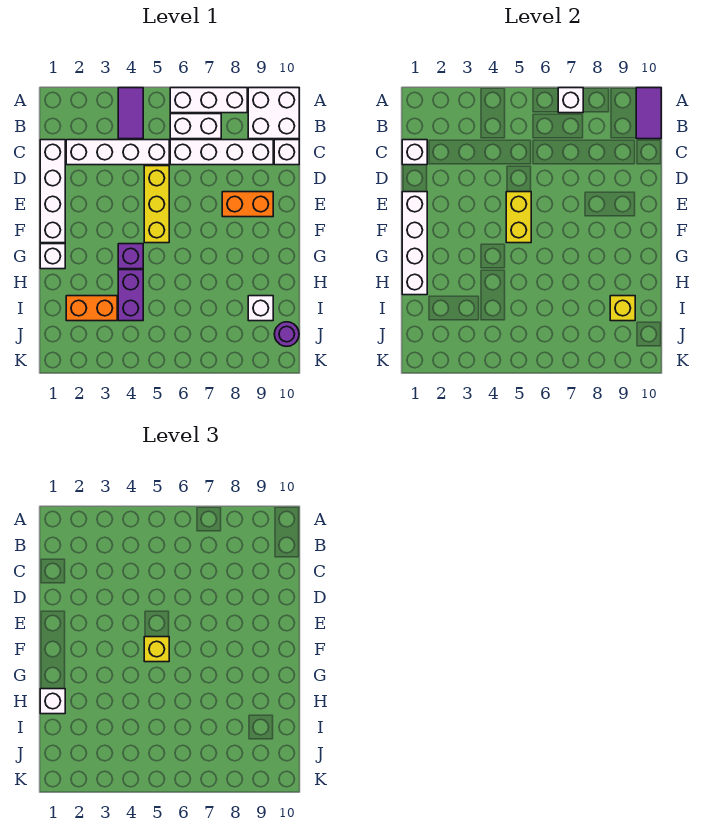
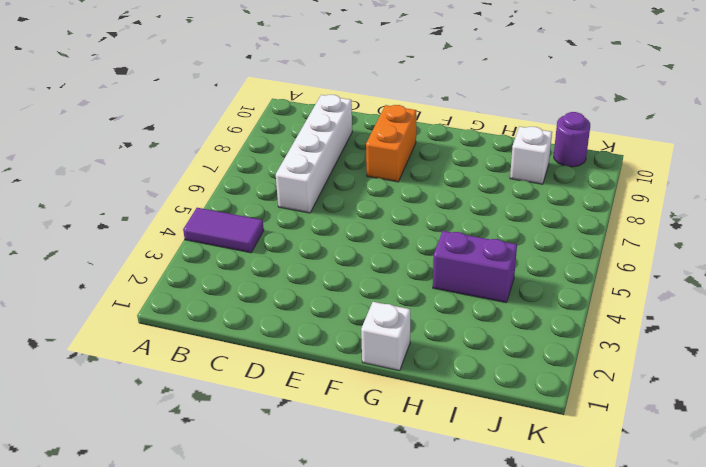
none -> white 1x3 brick [170,88,247,113]
none -> white 2x2 brick [248,88,299,139]
none -> white 1x2 brick [170,114,221,139]

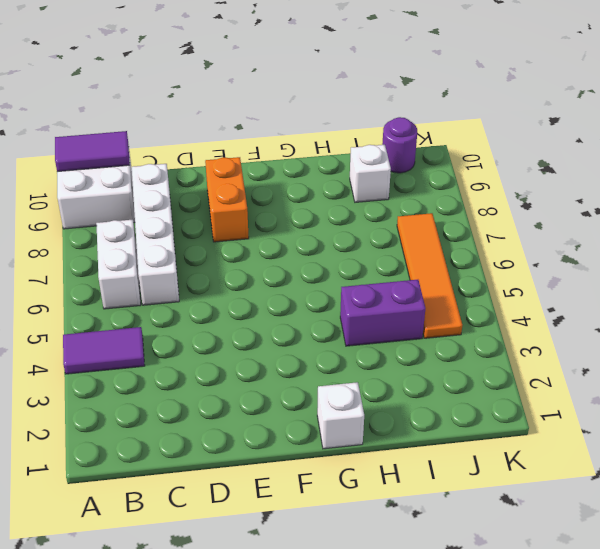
orange 1x4 tile [397,213,462,338] -> none
none -> white 1x3 brick [170,88,247,113]
none -> white 1x4 brick [40,140,65,243]
none -> white 1x4 brick [66,140,169,165]

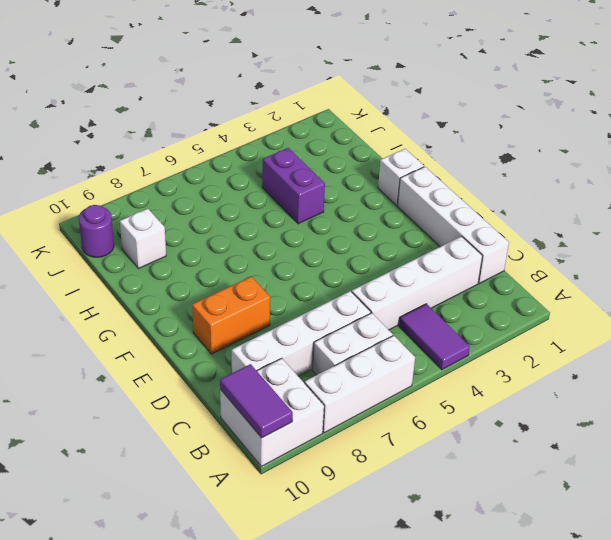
none -> white 1x1 brick [274,140,299,165]
none -> yellow 1x3 brick [144,166,169,243]
none -> purple 1x1 brick [118,244,143,269]

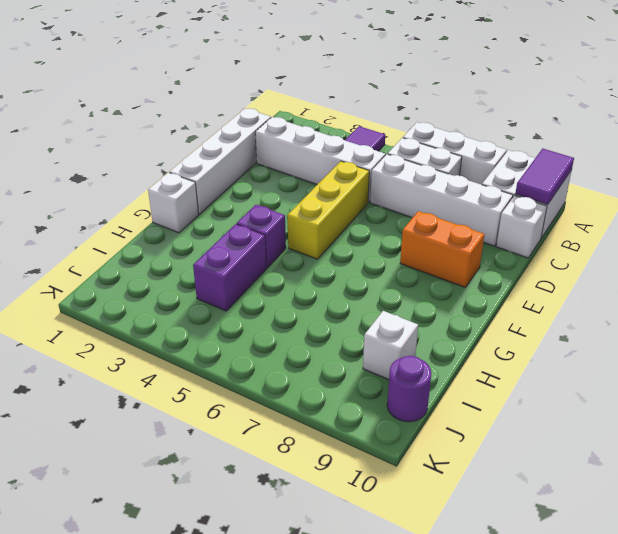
none -> orange 1x2 brick [66,296,117,321]
none -> white 1x1 brick [558,88,583,113]
none -> white 1x1 brick [402,140,427,165]

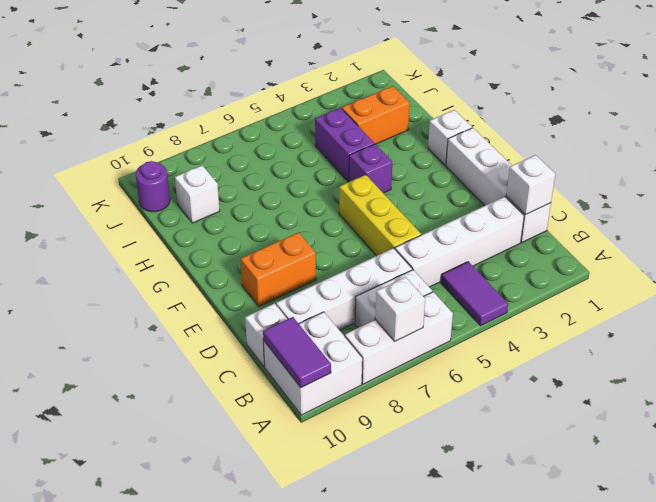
none -> white 1x4 brick [402,192,427,295]
none -> yellow 1x2 brick [506,192,531,243]
none -> yellow 1x1 brick [610,296,635,321]

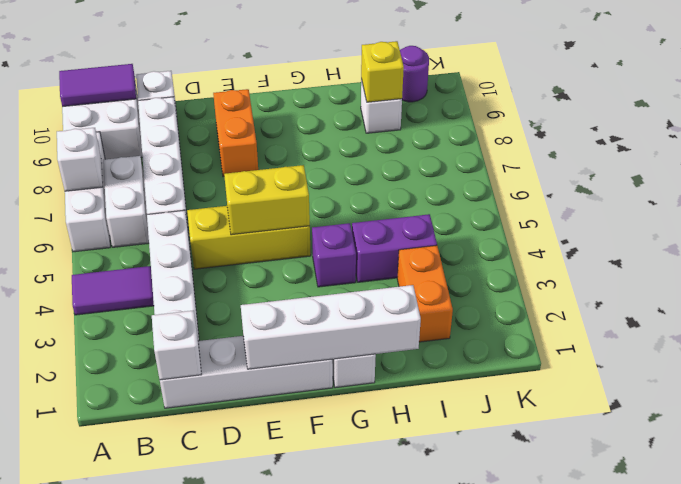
none -> yellow 1x1 brick [144,637,169,662]
none -> white 1x1 brick [40,689,65,714]

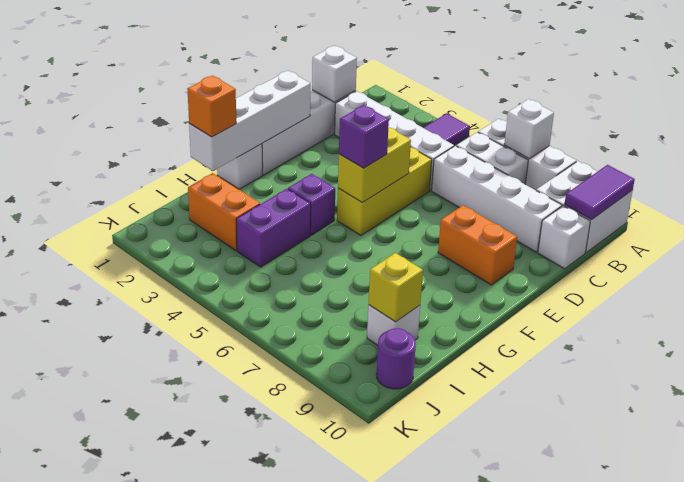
purple 1x1 brick [339,105,389,168] -> yellow 1x1 brick [144,637,169,662]
orange 1x1 brick [187,75,236,137] -> white 1x1 brick [40,689,65,714]

